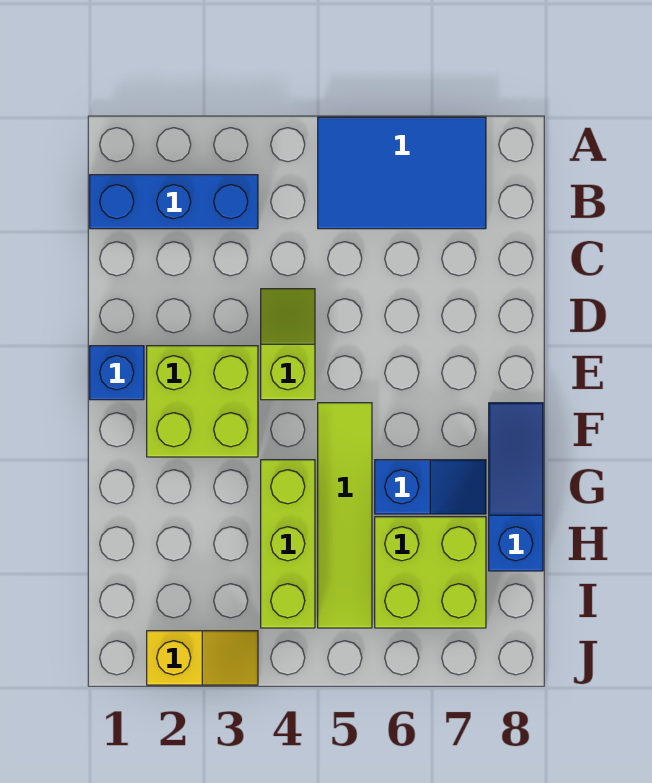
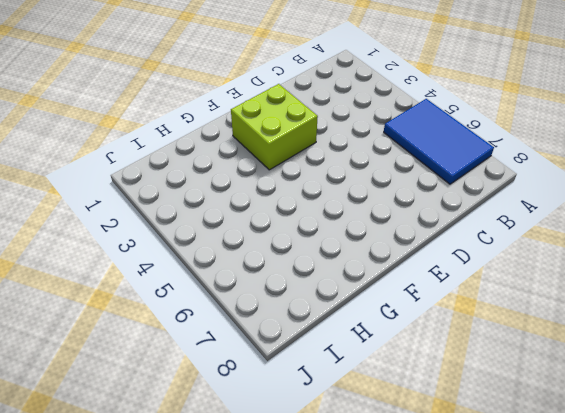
none -> blue 1x3 brick [90,175,258,229]
none -> lime 1x2 slope [261,289,315,400]

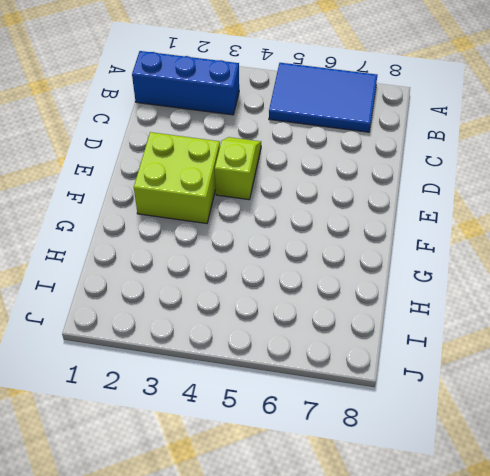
none -> blue 1x1 brick [90,346,144,400]
none -> lime 1x4 tile [318,403,372,628]

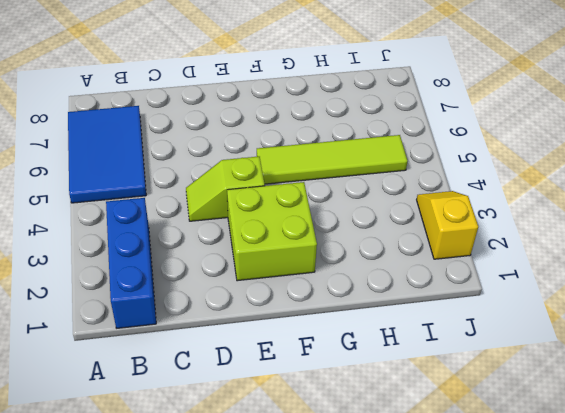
none -> blue 1x1 brick [90,346,144,400]
none -> blue 1x3 slope [489,403,543,571]

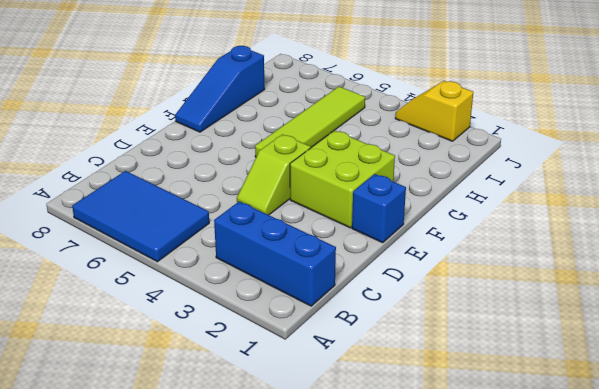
none -> lime 1x3 brick [261,460,315,628]
none -> blue 1x2 slope [375,460,486,514]

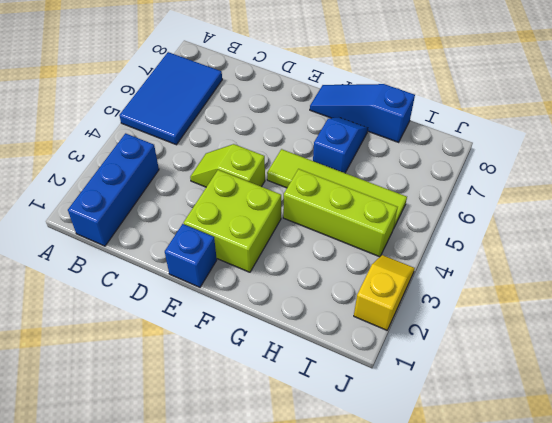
none -> lime 2x2 brick [375,517,486,628]

